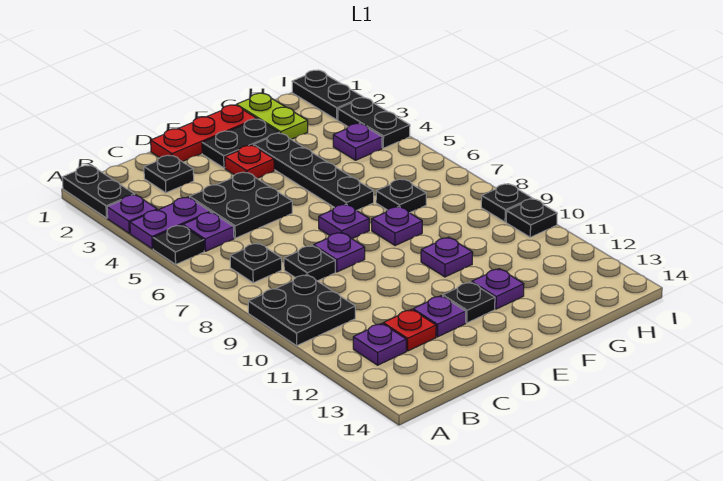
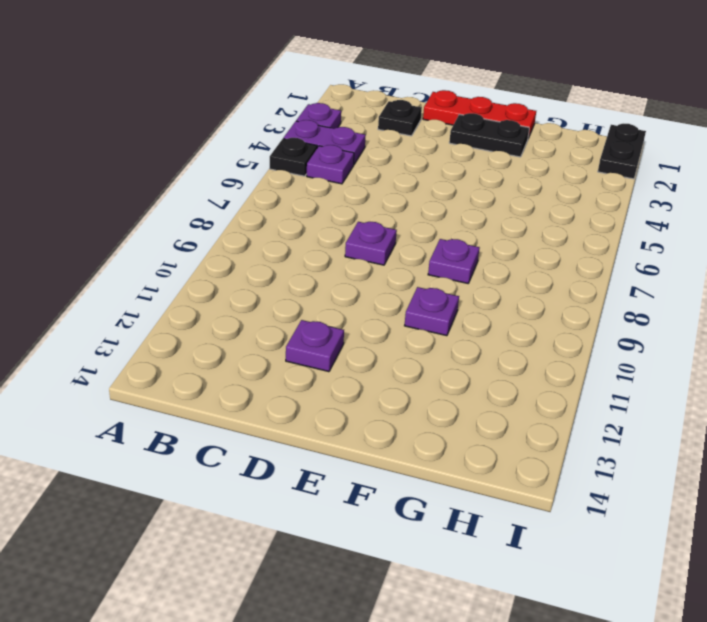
none -> black 1x2 plate [62,165,135,218]
none -> black 2x2 plate [248,275,355,346]
none -> black 1x1 plate [230,243,282,283]
none -> purple 1x1 plate [353,323,406,365]

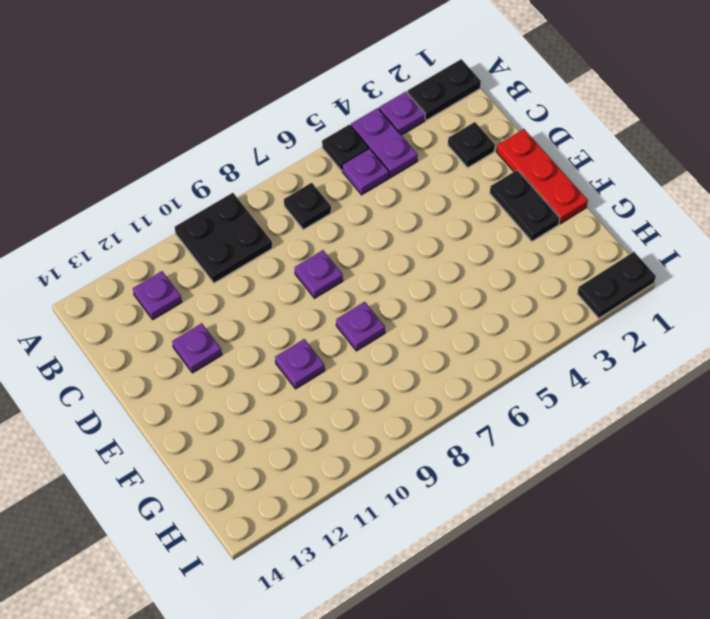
none -> black 2x2 plate [190,172,292,238]
none -> black 1x1 plate [284,246,335,281]
none -> red 1x1 plate [383,309,436,351]
none -> red 1x1 plate [225,145,274,178]

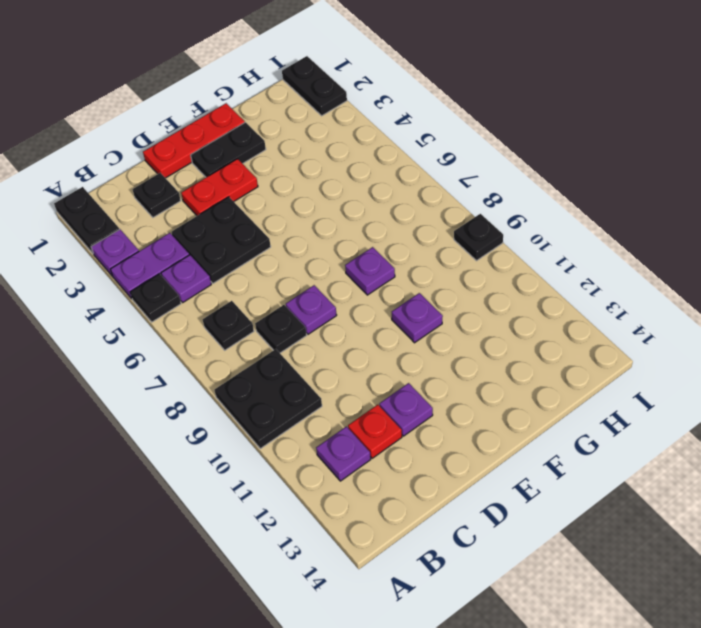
red 1x2 plate [181,159,258,216] -> red 1x1 plate [225,145,274,178]
none -> purple 1x1 plate [319,204,369,239]
none -> black 1x1 plate [443,282,495,323]
none -> black 1x4 plate [254,133,374,211]
none -> purple 1x1 plate [472,269,524,309]

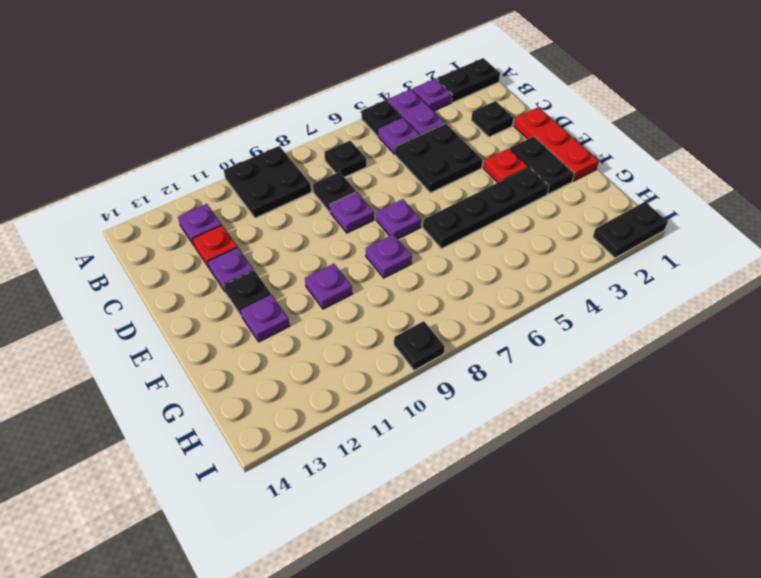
none -> lime 1x2 plate [237,93,308,139]
none -> black 1x1 plate [376,179,426,213]
none -> purple 1x1 plate [333,124,382,160]
none -> black 1x2 plate [338,98,410,148]

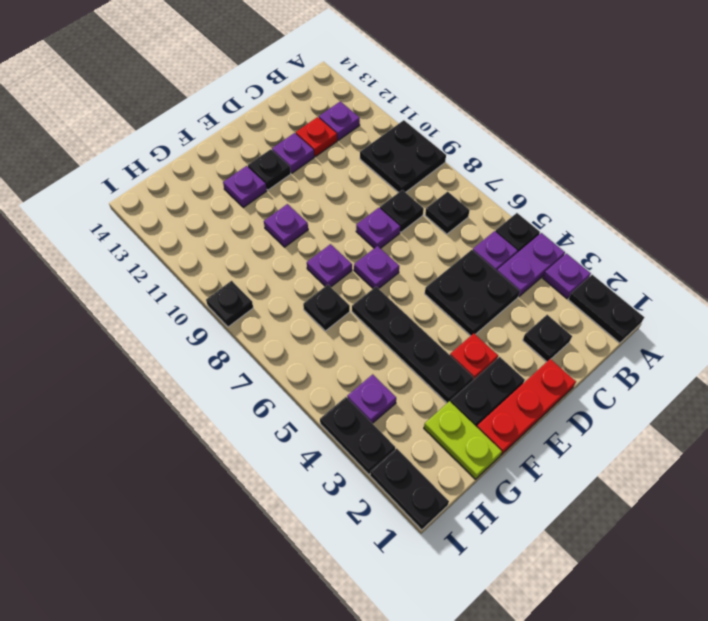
none -> black 1x1 plate [506,199,557,237]

